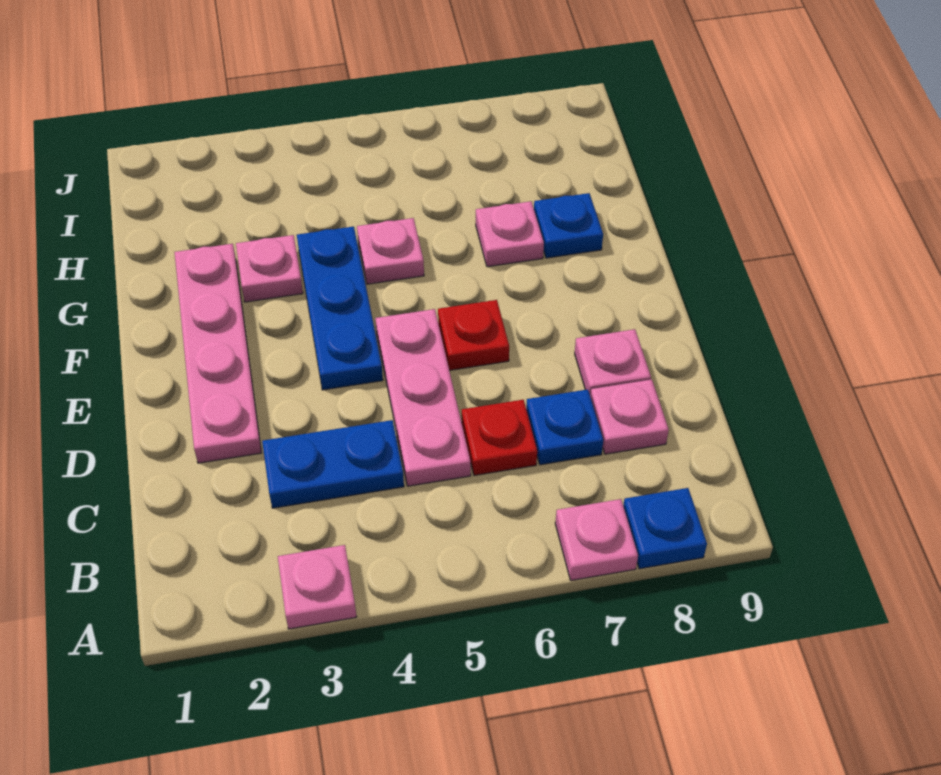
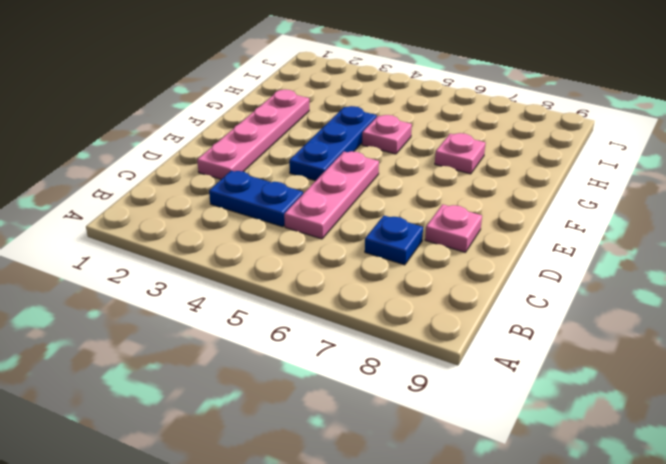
none -> pink 1x1 plate [278,545,357,629]
none -> pink 1x1 plate [555,499,638,580]
none -> blue 1x1 plate [623,488,707,569]

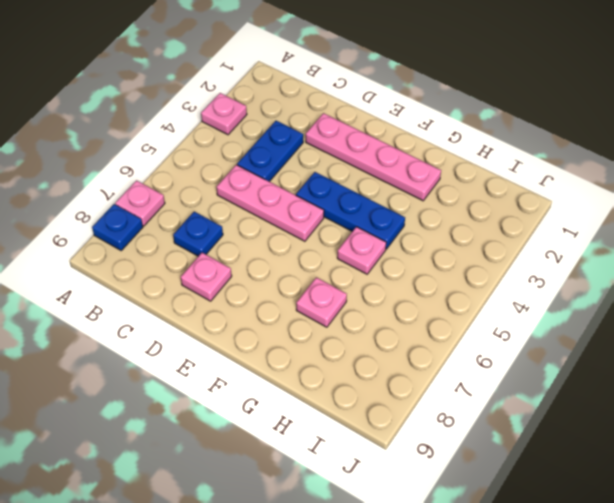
none -> red 1x1 plate [462,400,537,475]
none -> pink 1x1 plate [590,379,669,454]
none -> red 1x1 plate [438,300,509,370]

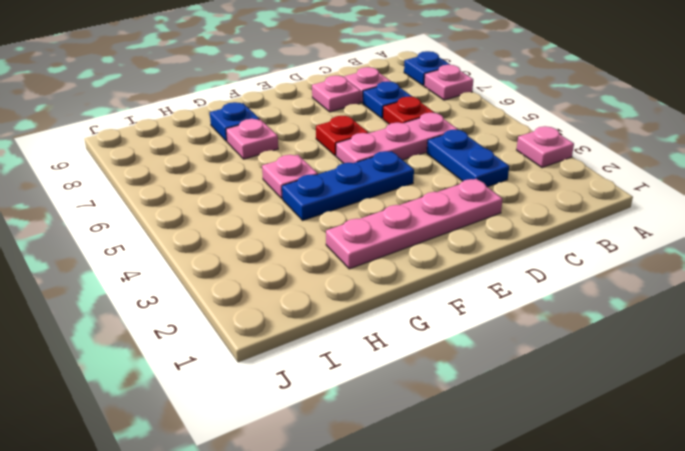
none -> pink 1x1 plate [236,235,303,302]

